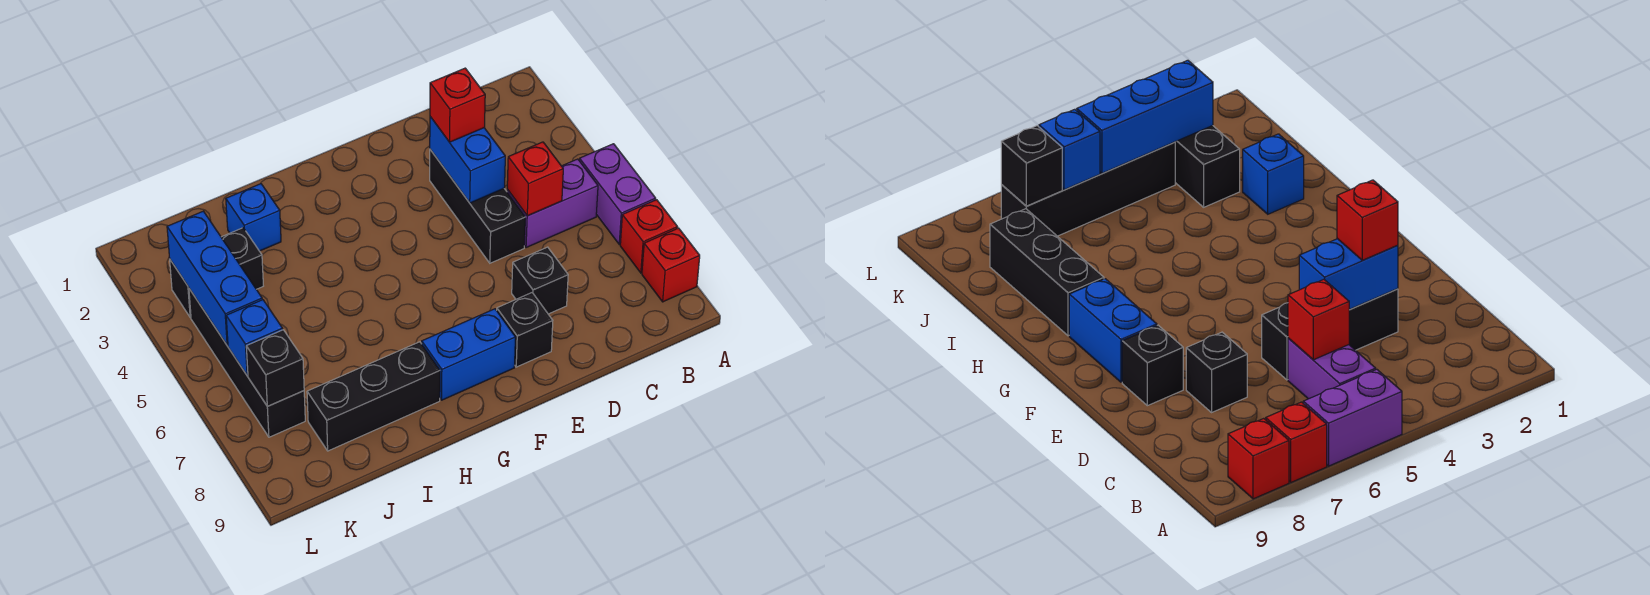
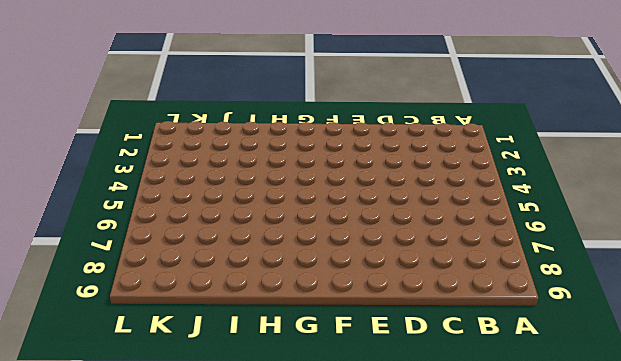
none -> purple 1x2 brick [579,144,656,244]
none -> red 1x1 brick [620,200,678,273]
none -> red 1x1 brick [642,228,700,302]

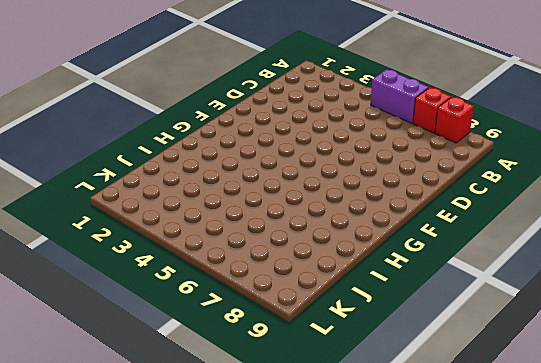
none -> purple 1x2 brick [507,159,598,248]
none -> black 1x3 brick [430,150,525,263]
none -> black 1x1 brick [512,247,568,314]

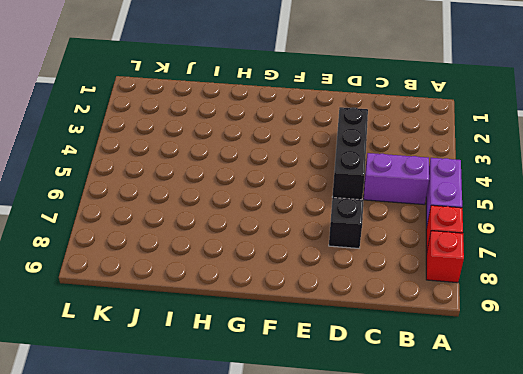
none -> black 1x1 brick [497,293,553,367]
none -> blue 1x2 brick [422,309,515,400]
none -> black 1x3 brick [307,342,440,451]

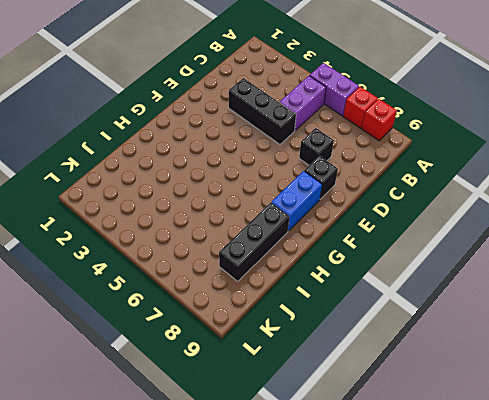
none -> blue 1x1 brick [226,184,281,251]
none -> black 1x2 brick [170,228,263,318]
none -> black 1x4 brick [189,289,305,437]

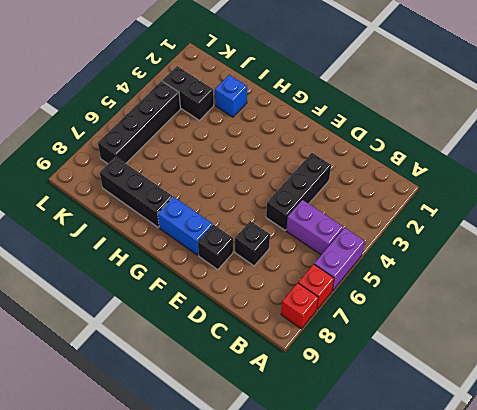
none -> red 1x1 brick [507,142,563,216]
none -> blue 1x2 brick [430,117,505,203]
none -> blue 1x3 brick [167,211,262,345]

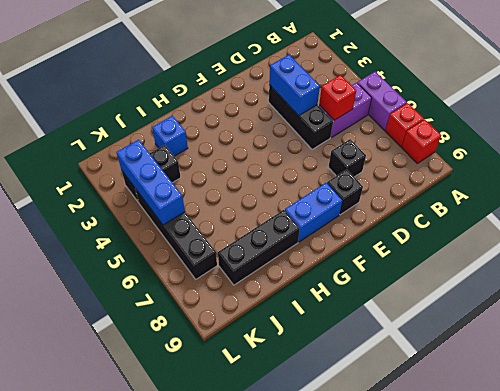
none -> blue 1x1 brick [226,300,283,376]
none -> black 1x1 brick [246,330,304,406]
none -> red 1x1 brick [430,68,485,142]

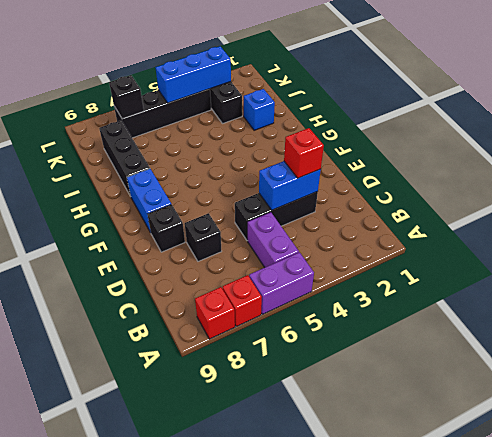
none -> red 1x1 brick [507,142,563,216]
none -> blue 1x1 brick [226,300,283,376]

